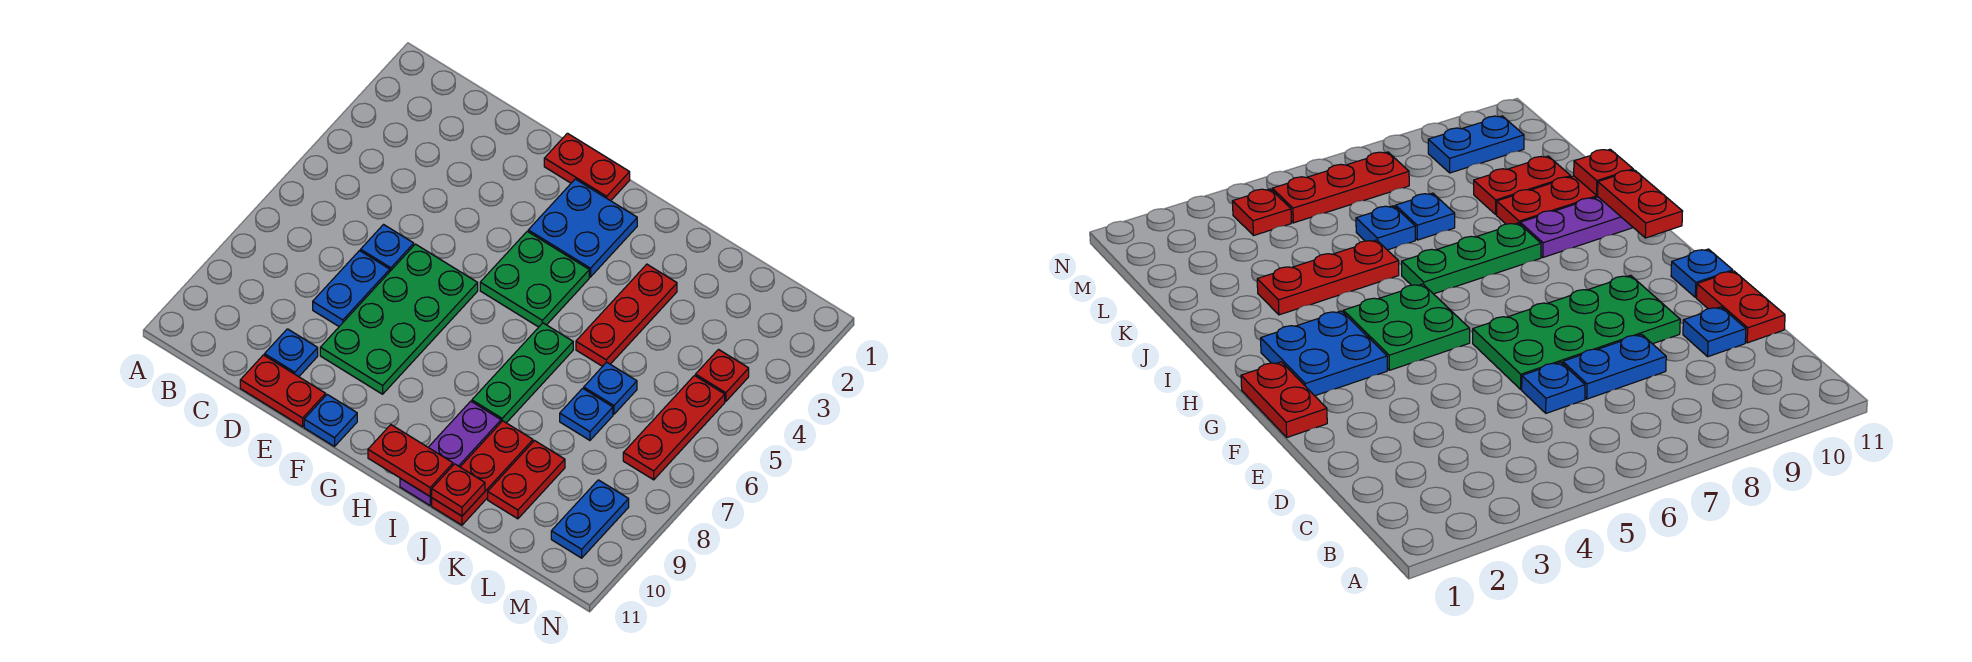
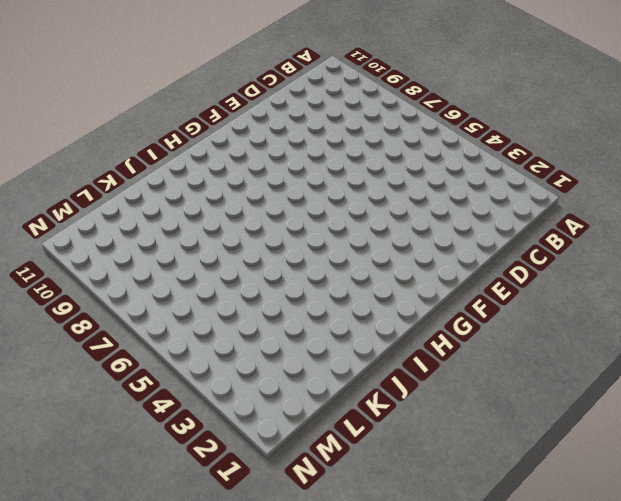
none -> blue 1x1 plate [361,225,414,271]
none -> blue 1x2 plate [313,251,390,326]
none -> blue 1x1 plate [264,329,318,377]

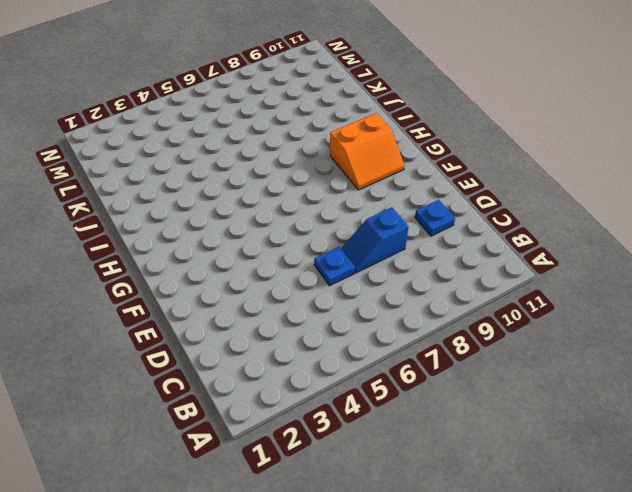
blue 1x2 slope [341,207,408,273] -> blue 1x2 plate [313,251,390,326]
orange 2x2 slope [330,113,404,190] -> none
none -> red 1x2 plate [240,355,326,427]
none -> green 2x4 plate [320,244,478,394]
none -> red 1x2 plate [544,133,630,201]

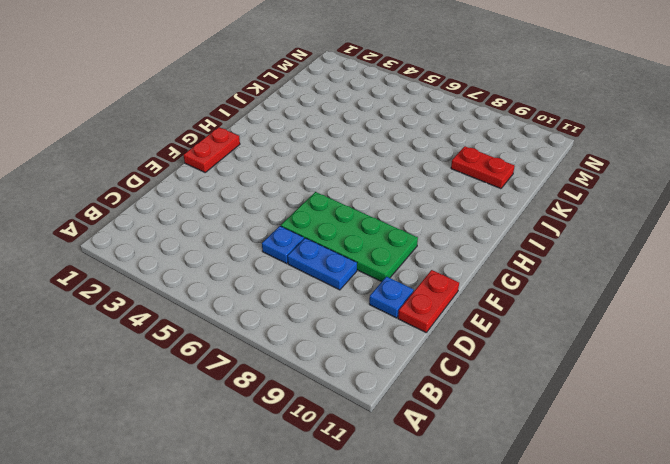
none -> blue 1x1 plate [304,395,357,446]
none -> blue 2x2 plate [528,179,637,277]
none -> green 2x2 plate [480,231,589,327]

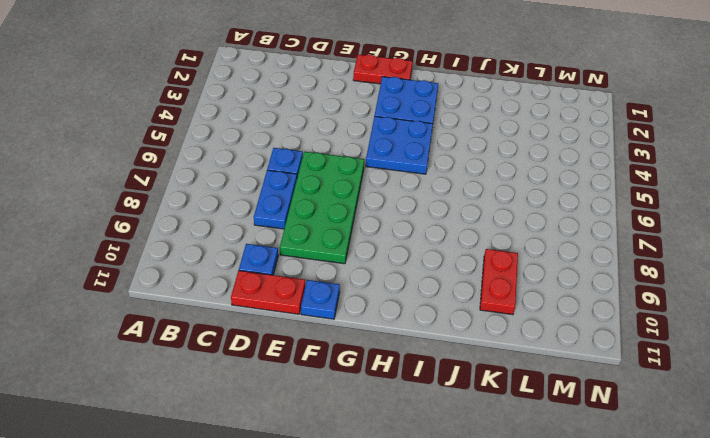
blue 2x2 plate [366,116,433,174] -> green 2x2 plate [480,231,589,327]
none -> green 1x3 plate [472,323,573,423]
none -> purple 1x3 plate [400,401,501,505]
none -> red 1x3 plate [576,264,677,367]

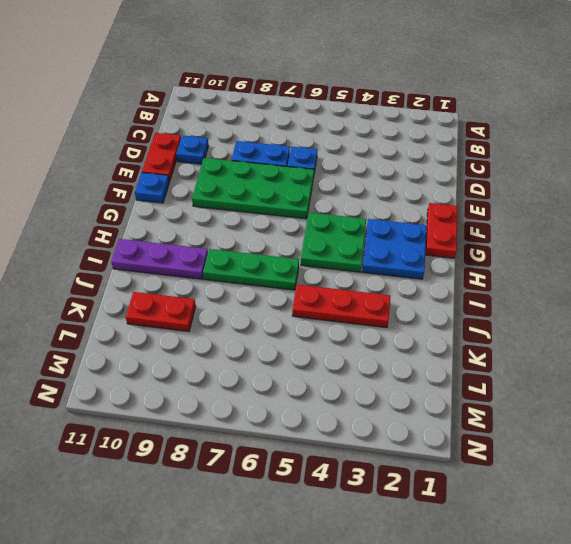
none -> red 1x3 plate [432,421,533,525]
none -> blue 1x1 plate [584,362,637,414]
none -> blue 1x1 plate [560,388,613,440]

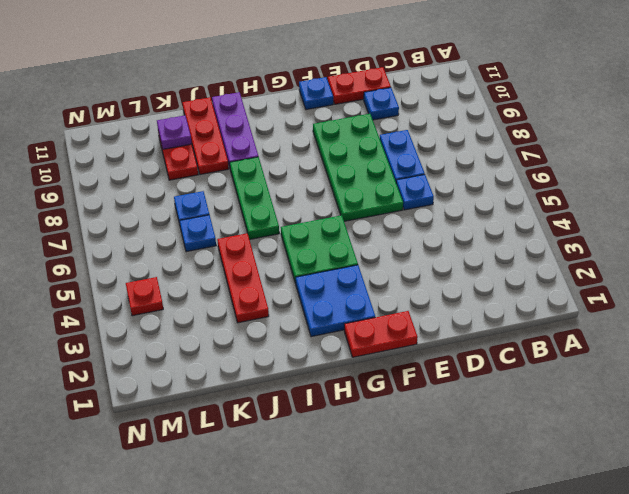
purple 1x1 plate [157,115,192,149] -> none
none -> red 1x3 plate [623,376,725,480]
none -> blue 1x2 plate [551,480,629,558]
none -> red 1x2 plate [368,425,453,496]

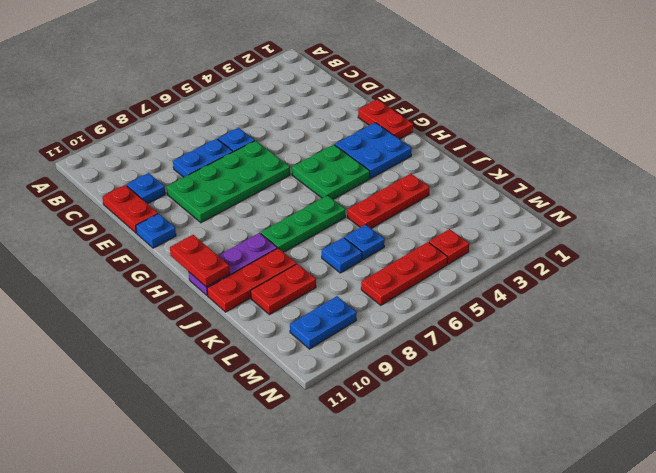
none -> red 1x1 plate [432,464,485,516]

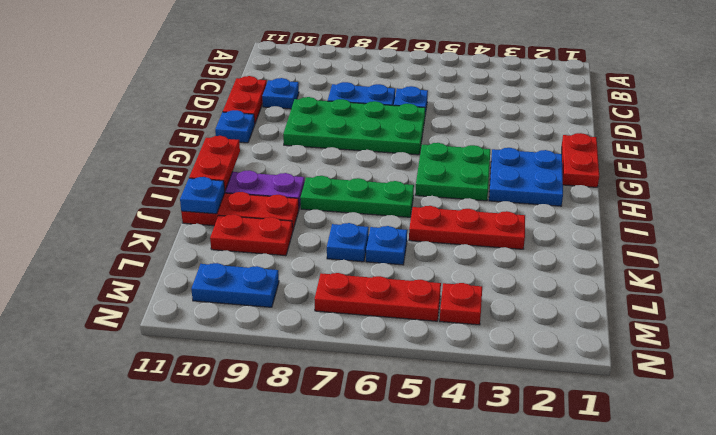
blue 1x1 plate [180,177,225,214] -> red 1x1 plate [432,464,485,516]

